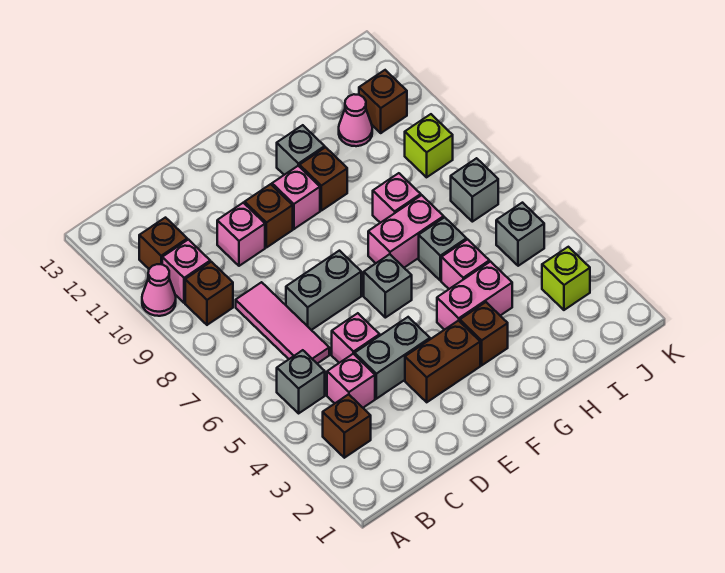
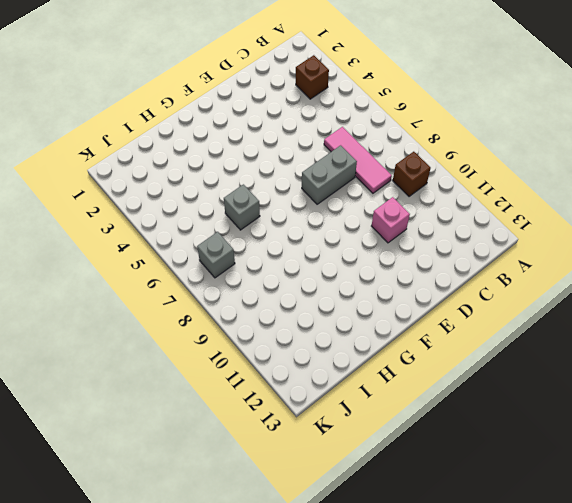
none -> pink 1x1 cone [142,264,176,316]
none -> grey 1x1 brick [277,350,325,413]
none -> pink 1x1 brick [162,240,210,303]
none -> brown 1x1 brick [139,218,187,269]

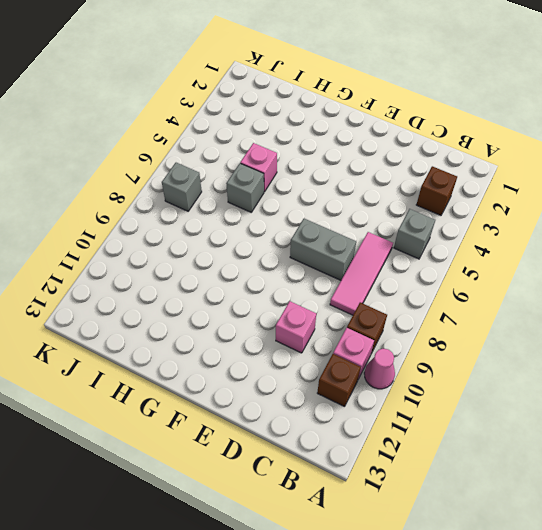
none -> pink 1x1 brick [327,354,375,408]
none -> grey 1x2 brick [355,317,430,399]
none -> pink 1x1 brick [332,313,380,363]
none -> brown 1x2 brick [405,320,480,402]

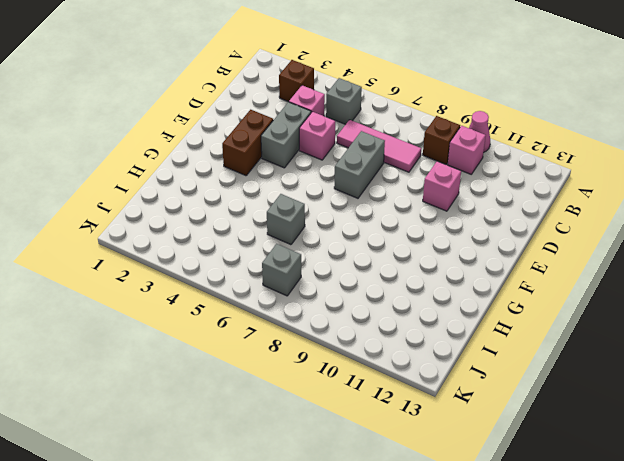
none -> brown 1x1 brick [139,218,187,269]
none -> brown 1x1 brick [245,184,293,248]
none -> grey 1x1 brick [364,254,412,318]
none -> pink 1x1 brick [272,166,320,229]

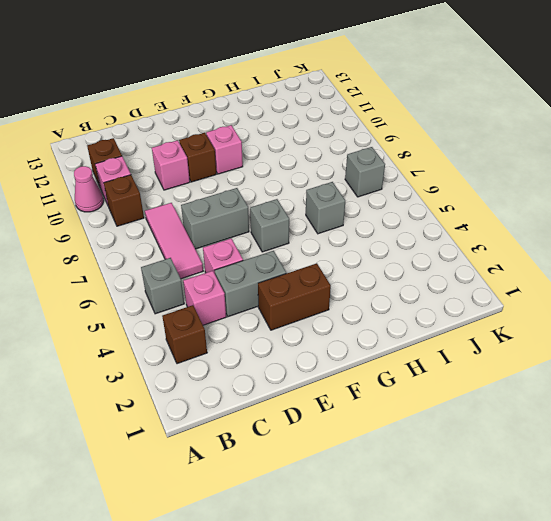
none -> brown 1x1 brick [460,302,508,365]
none -> pink 1x2 brick [437,262,512,330]
none -> pink 1x2 brick [368,195,444,268]
none -> brown 1x1 brick [300,147,347,211]

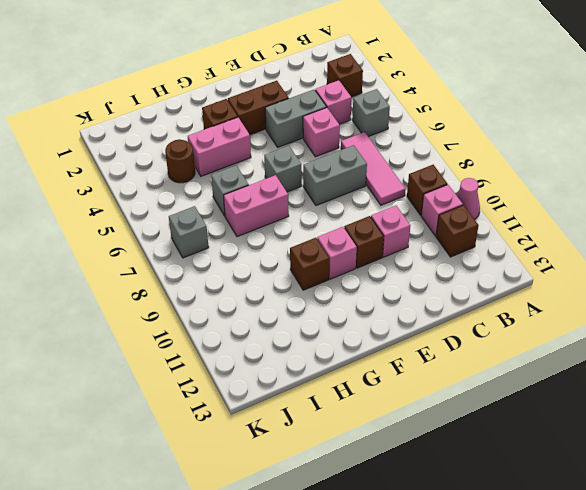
brown 1x1 round brick [165,139,195,183] -> none
none -> grey 1x1 brick [277,125,325,175]
none -> pink 1x1 brick [441,239,489,289]
none -> pink 1x1 brick [373,173,421,223]
none -> pink 1x1 cone [339,94,372,146]

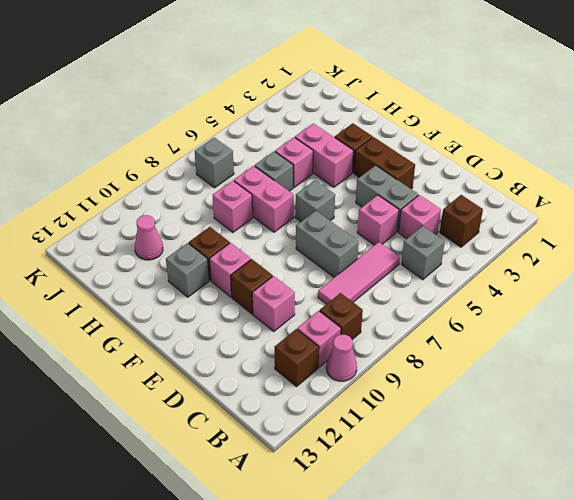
none -> lime 1x1 brick [542,247,590,310]
none -> grey 1x1 brick [496,203,544,266]
none -> lime 1x1 brick [405,114,453,177]
none -> brown 1x1 brick [359,70,407,133]

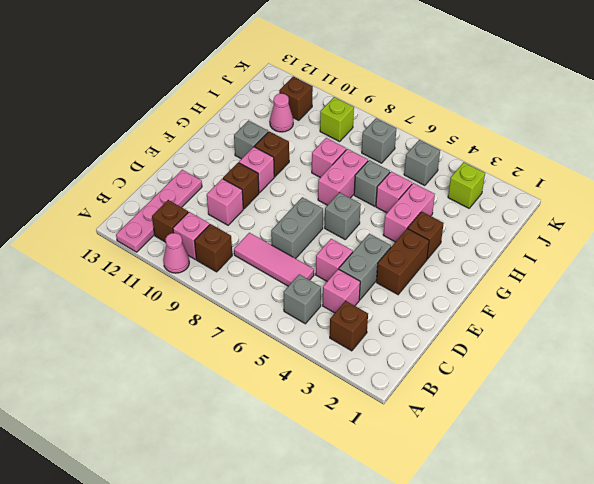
pink 1x4 plate [116,170,202,252] -> none

